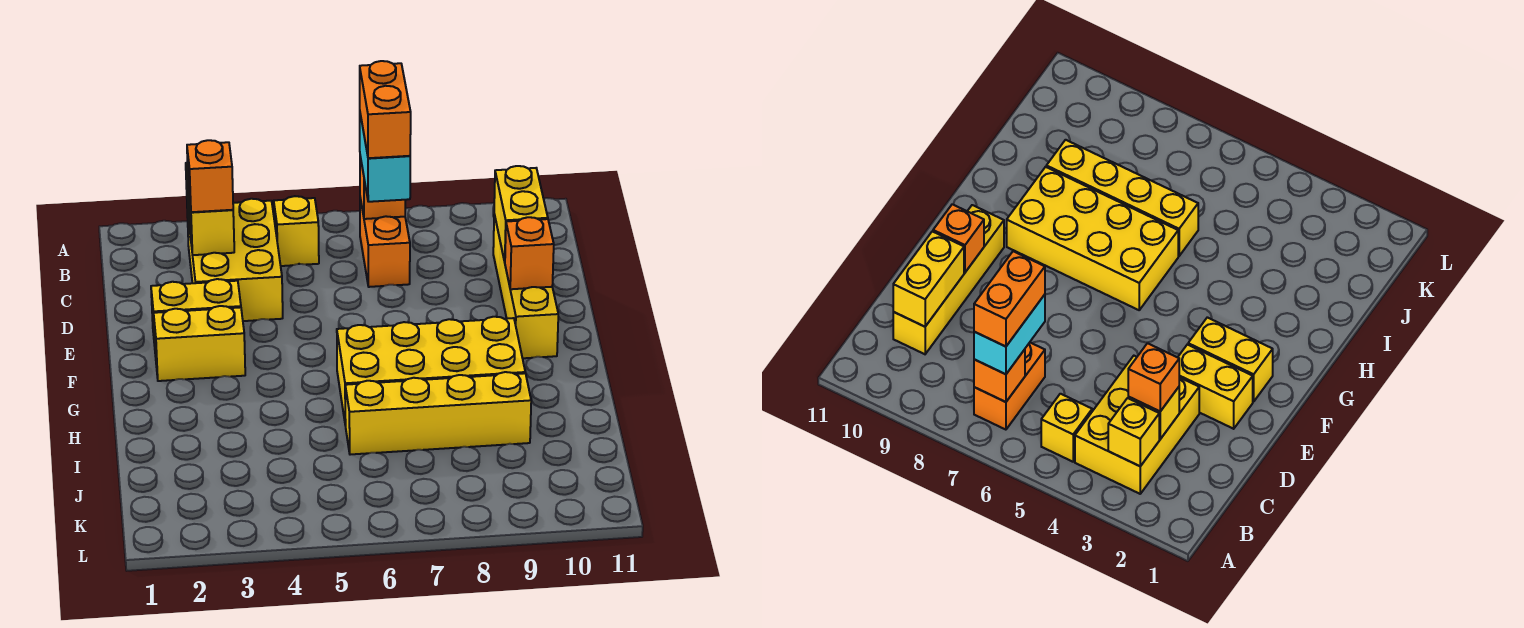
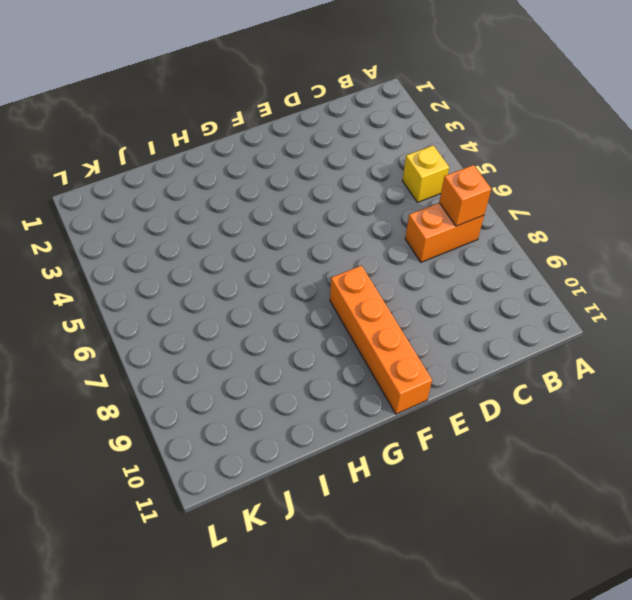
orange 1x4 brick [330,265,432,414] -> yellow 1x4 brick [493,214,558,358]
none -> yellow 2x3 brick [187,199,283,321]
none -> yellow 1x2 brick [151,279,241,346]
none -> yellow 1x2 brick [154,306,245,381]

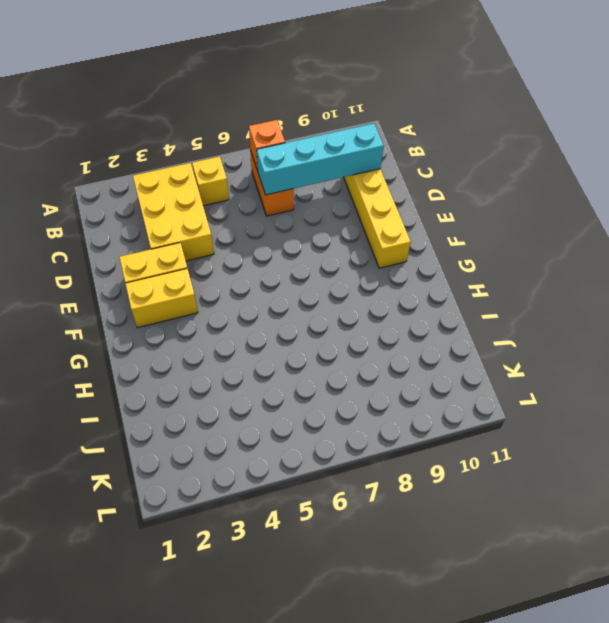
cyan 1x4 brick [257,124,384,195] -> yellow 1x2 brick [494,166,548,262]
none -> yellow 2x4 brick [337,317,525,426]
none -> yellow 1x4 brick [345,372,531,455]
none -> yellow 1x1 brick [1108,398,1159,466]

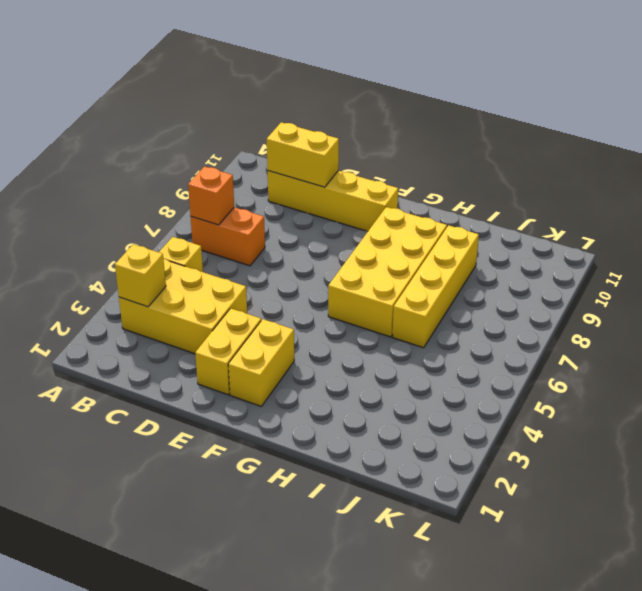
none -> yellow 1x1 brick [188,190,234,255]
none -> orange 1x1 brick [505,217,554,289]
none -> cyan 1x2 brick [360,114,410,202]

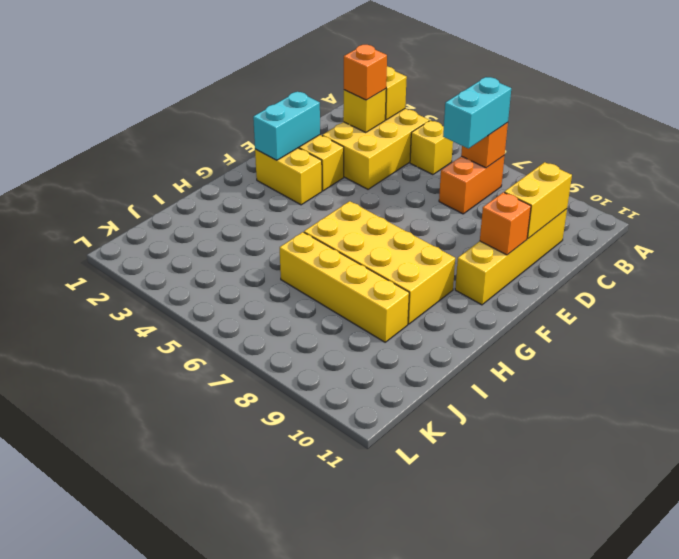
cyan 1x2 brick [253,92,320,160] -> none
none -> orange 1x2 brick [360,61,411,158]

